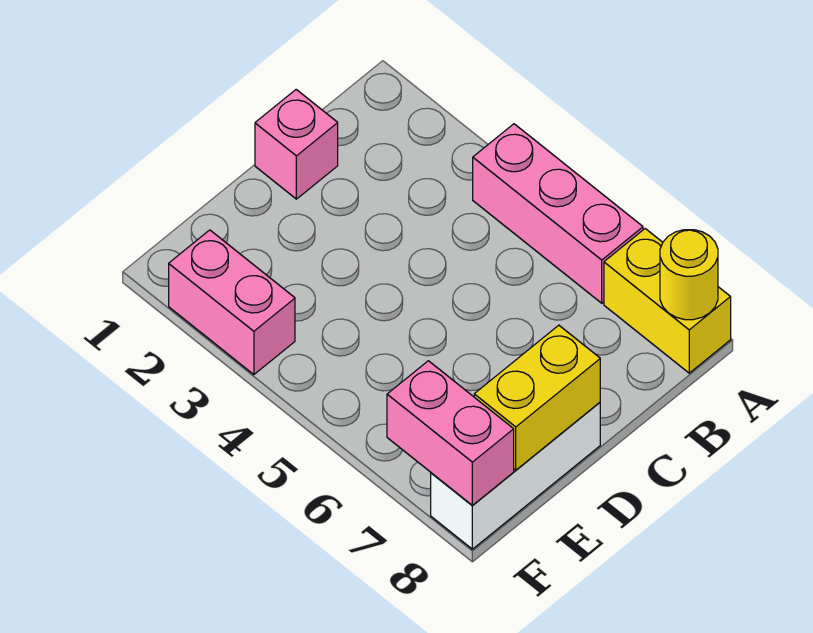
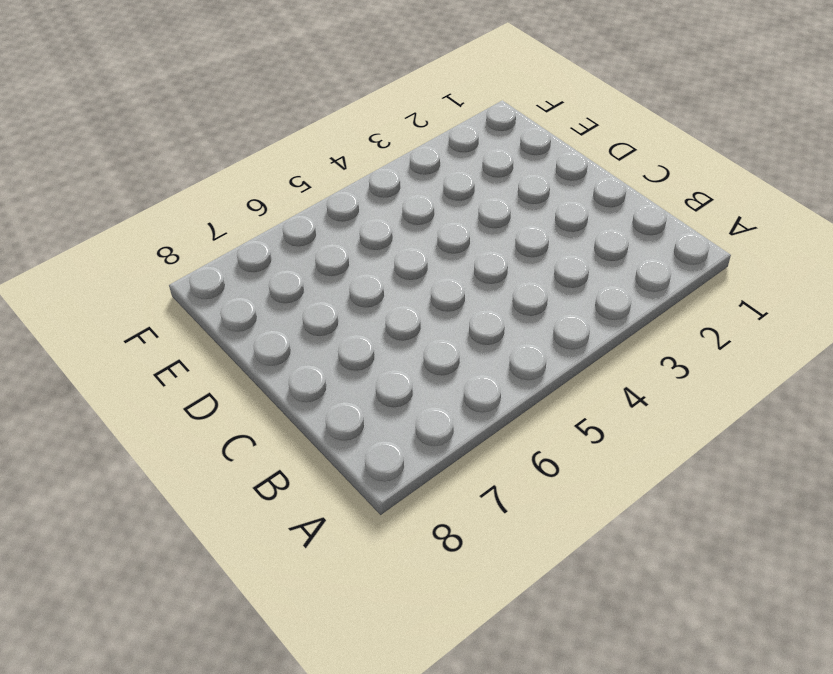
none -> pink 1x3 brick [473,124,643,303]
none -> yellow 1x2 brick [604,229,731,373]

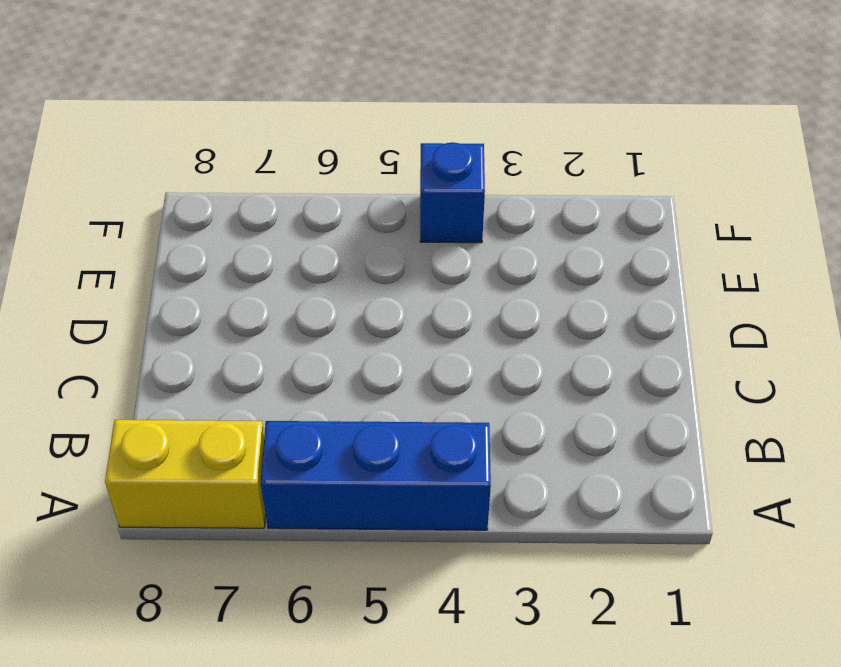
blue 1x3 brick [261,421,491,530] -> pink 1x3 brick [473,124,643,303]
blue 1x1 brick [420,142,485,243] -> none
none -> pink 1x1 brick [255,90,338,199]
none -> white 1x3 brick [431,402,600,549]

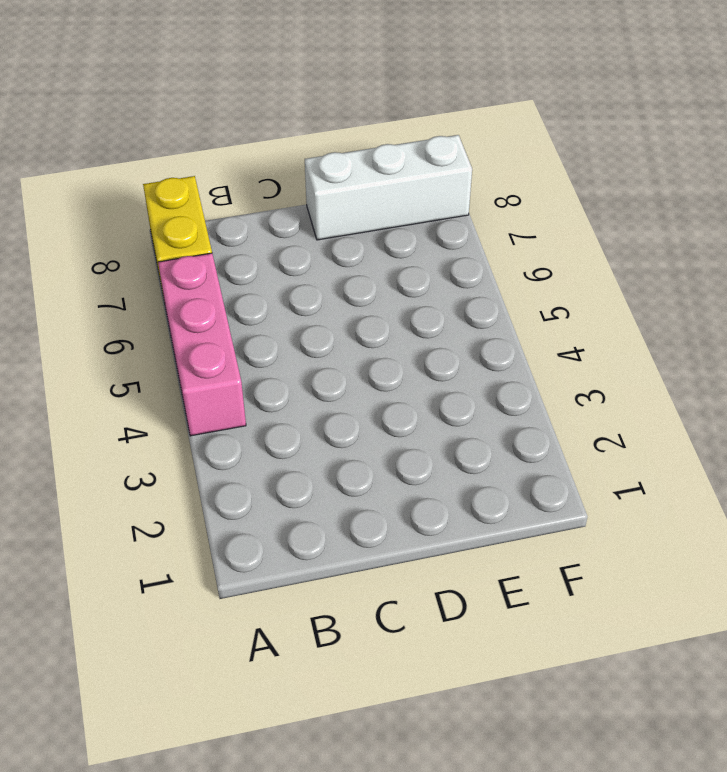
none -> pink 1x1 brick [255,90,338,199]
none -> pink 1x2 brick [169,230,295,375]

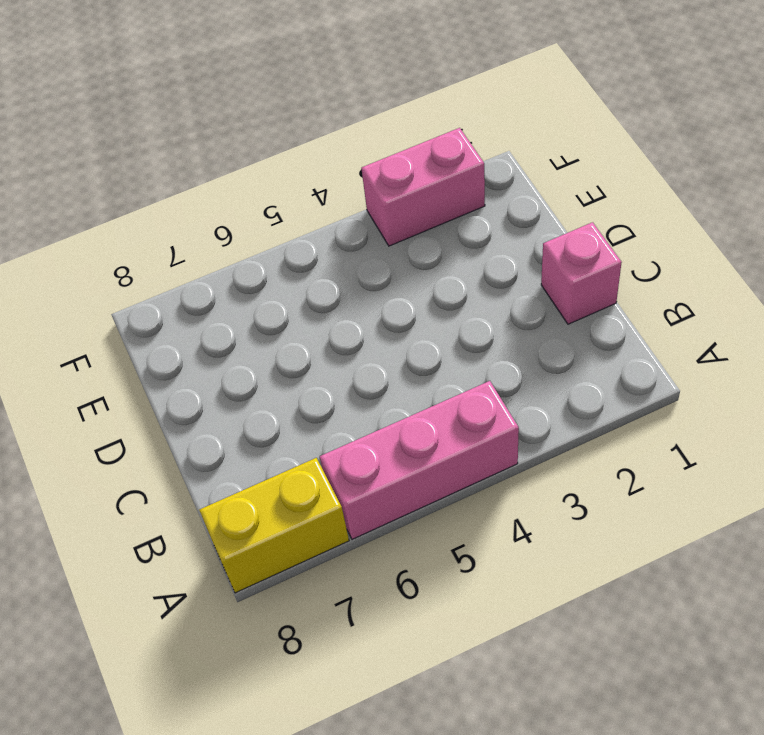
none -> white 1x3 brick [431,402,600,549]
none -> yellow 1x1 round brick [660,230,718,320]

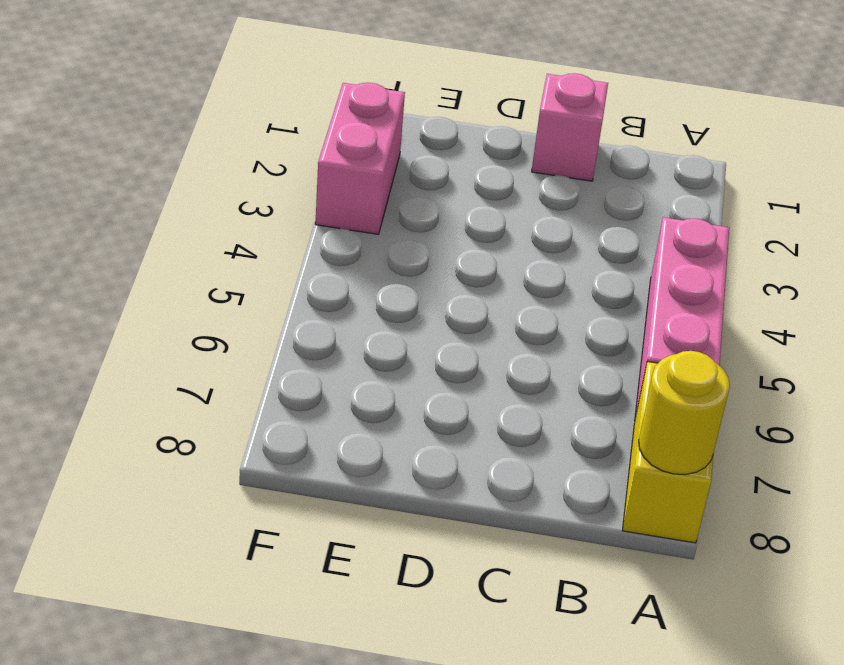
none -> white 1x3 brick [431,402,600,549]
none -> yellow 1x2 brick [474,325,600,470]

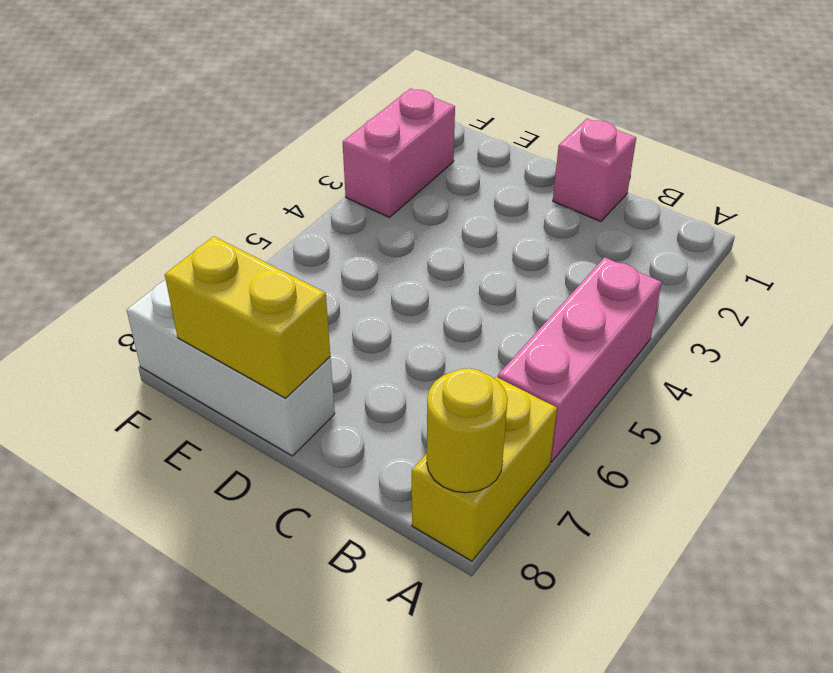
none -> pink 1x2 brick [387,361,514,505]

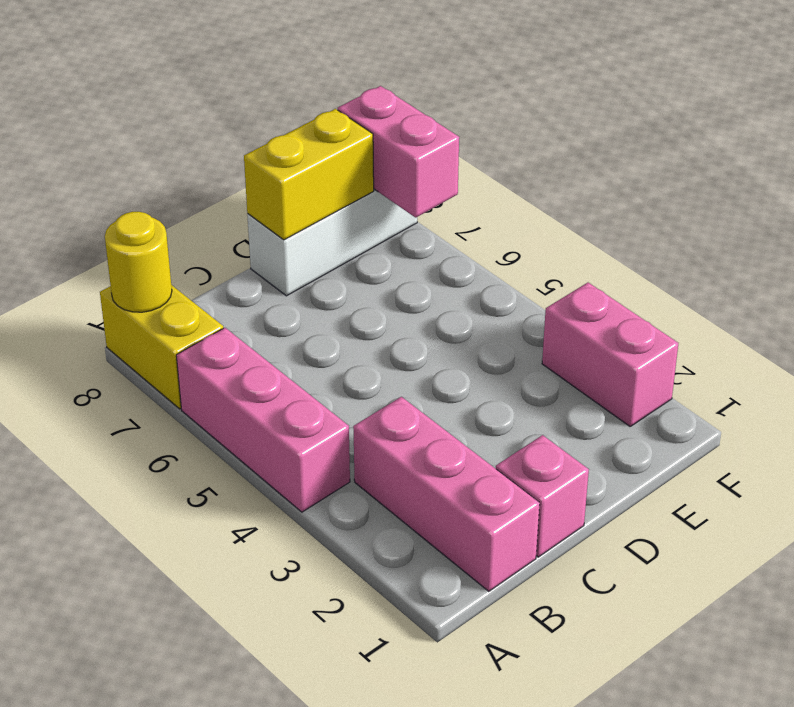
pink 1x3 brick [353,397,540,591] -> none

